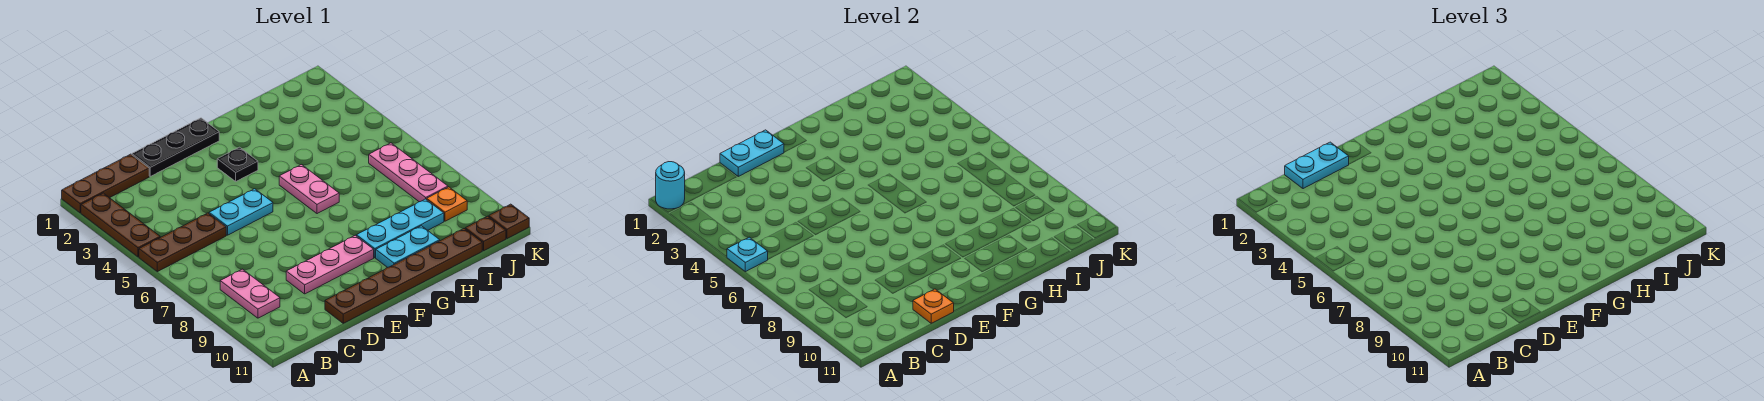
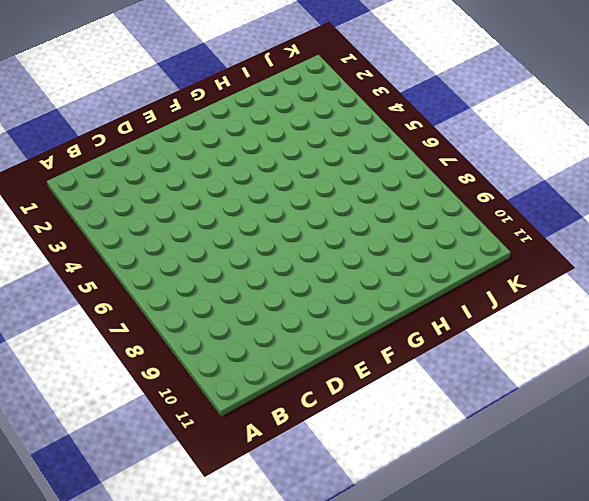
none -> brown 1x3 plate [62,154,149,213]
none -> brown 1x3 plate [81,193,160,257]
none -> brown 1x3 plate [139,213,226,272]

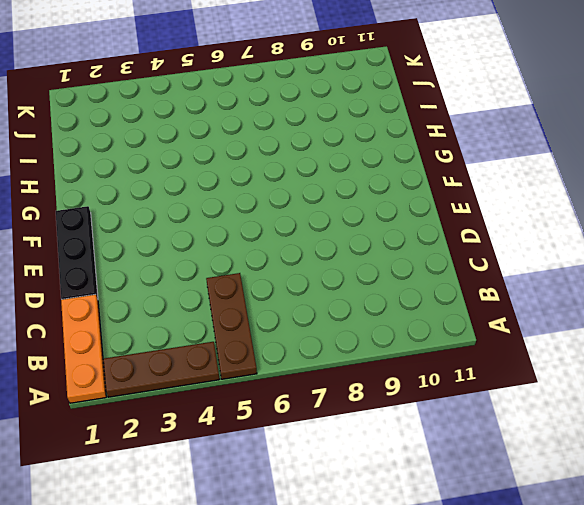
orange 1x3 plate [61,294,106,403] -> brown 1x3 plate [62,154,149,213]
none -> pink 1x2 plate [220,269,280,318]
none -> cyan 1x2 plate [209,189,273,235]
none -> pink 1x3 plate [286,235,374,294]

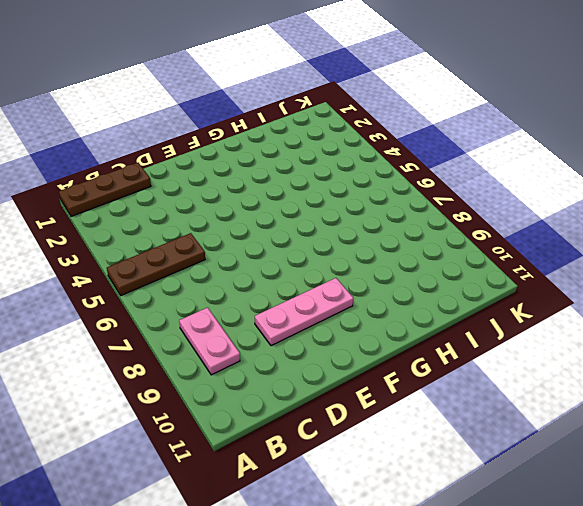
none -> brown 1x3 plate [81,193,160,257]
none -> black 1x3 plate [132,118,219,176]
none -> cyan 1x2 plate [209,189,273,235]

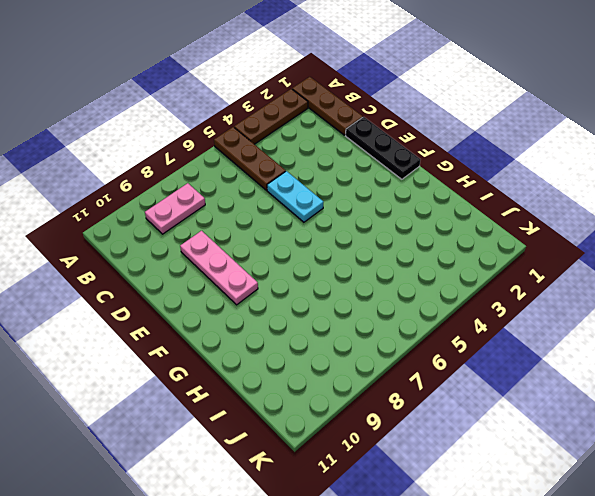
none -> brown 1x6 plate [325,229,482,323]
none -> black 1x1 plate [217,147,258,181]
none -> pink 1x2 plate [279,165,339,214]

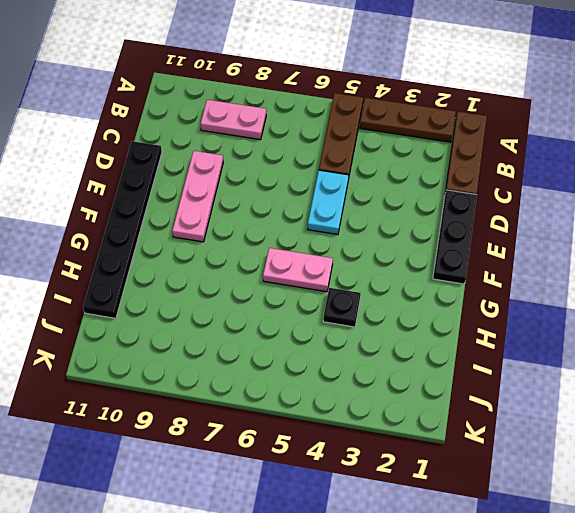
black 1x6 plate [83,141,162,318] -> brown 1x6 plate [325,229,482,323]
black 1x1 plate [323,288,361,327] -> black 1x1 plate moved to [217,147,258,181]
none -> cyan 1x3 plate [356,199,444,258]
none -> cyan 1x2 plate [376,226,440,268]
none -> pink 1x3 plate [369,143,448,202]

